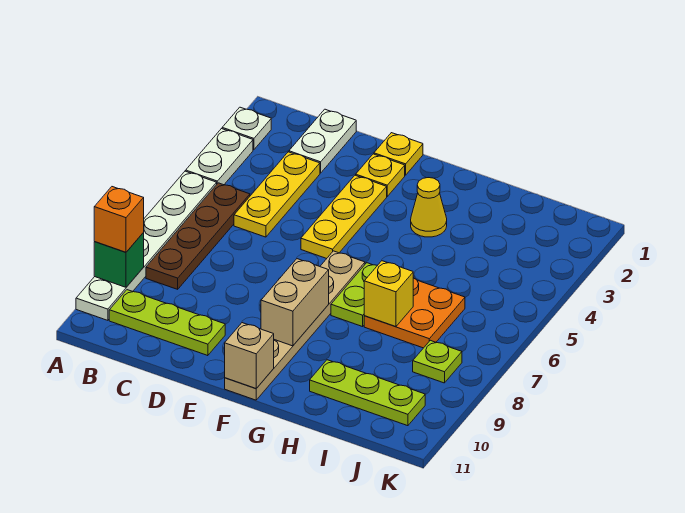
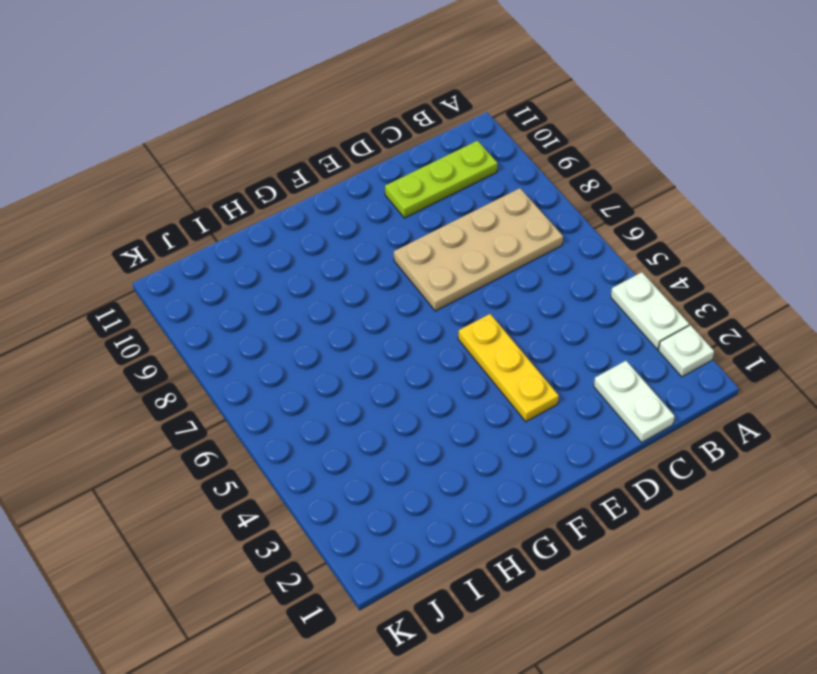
tan 2x4 plate [394,188,563,311] -> brown 1x4 plate [146,183,250,289]
none -> white 1x6 plate [76,171,217,320]
none -> yellow 1x3 plate [234,152,320,237]
none -> yellow 1x1 plate [374,133,423,175]

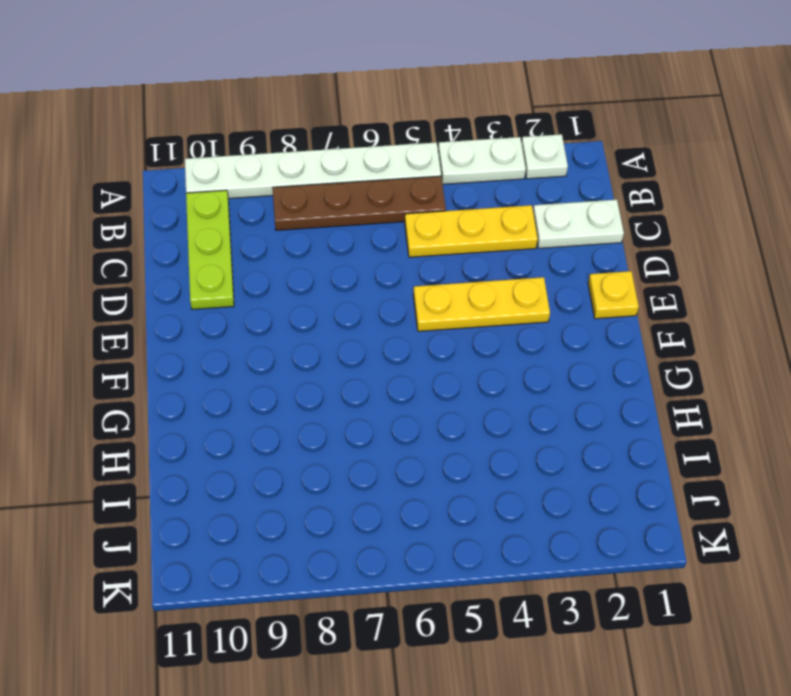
none -> yellow 1x1 plate [356,154,405,196]
none -> tan 1x6 plate [225,251,365,400]
none -> yellow 1x1 cone [411,178,447,237]

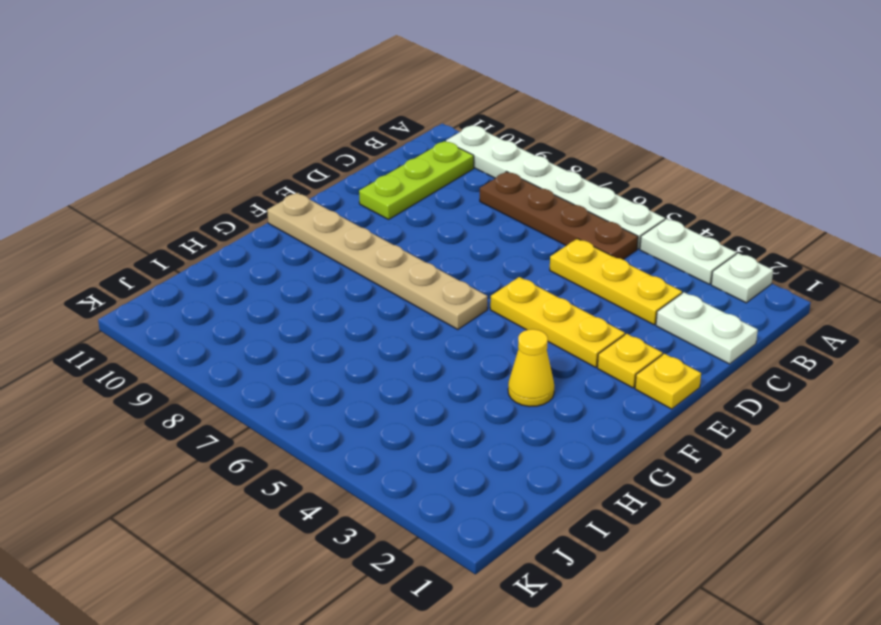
none -> lime 1x2 plate [331,263,377,327]
none -> orange 2x2 plate [364,278,465,348]
none -> lime 1x3 plate [310,360,425,426]

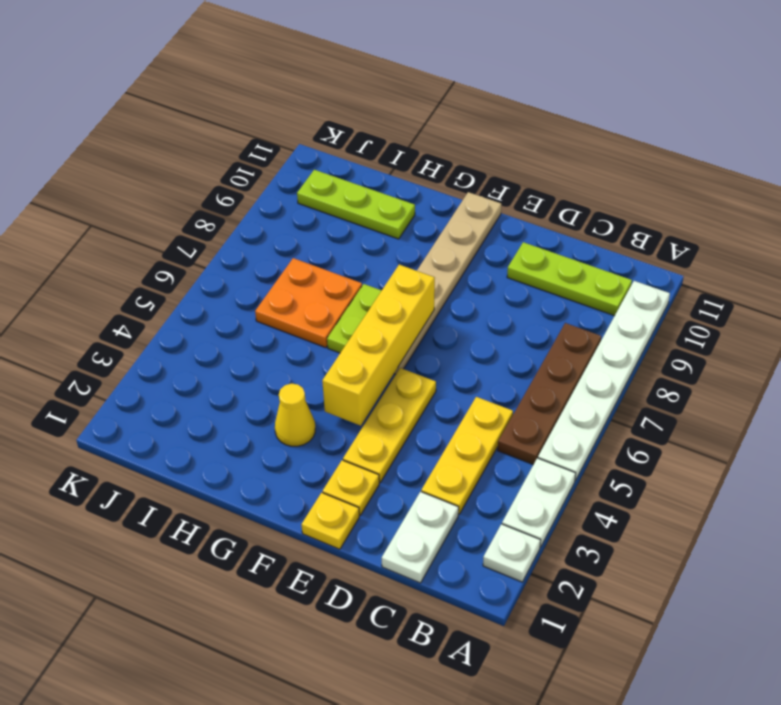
yellow 1x4 brick [322,265,435,426] -> none
none -> lime 1x1 plate [413,340,462,383]
none -> green 1x1 brick [94,233,144,287]
none -> tan 1x2 brick [261,259,329,346]

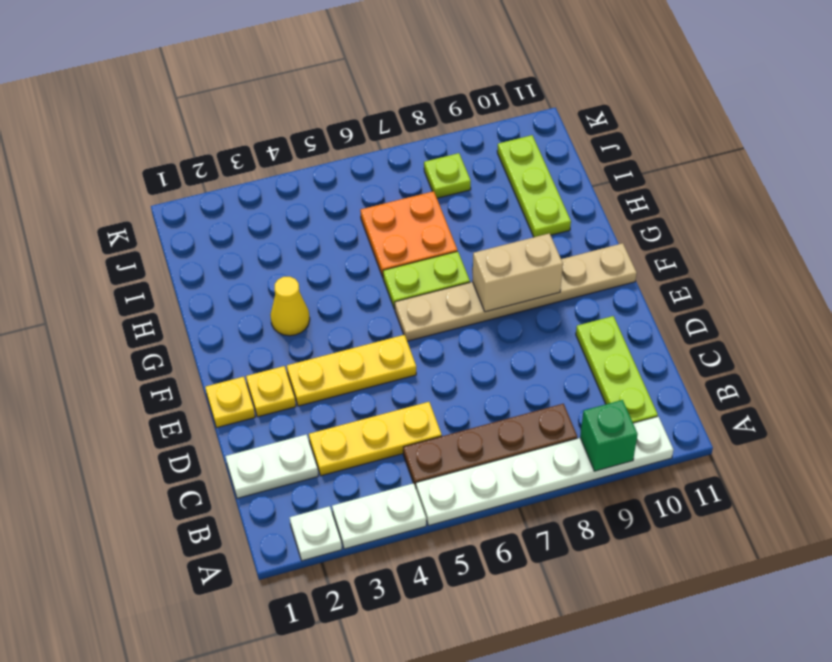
none -> tan 1x1 brick [225,323,274,389]
none -> yellow 1x1 brick [364,261,413,327]
none -> orange 1x1 brick [94,187,144,252]

